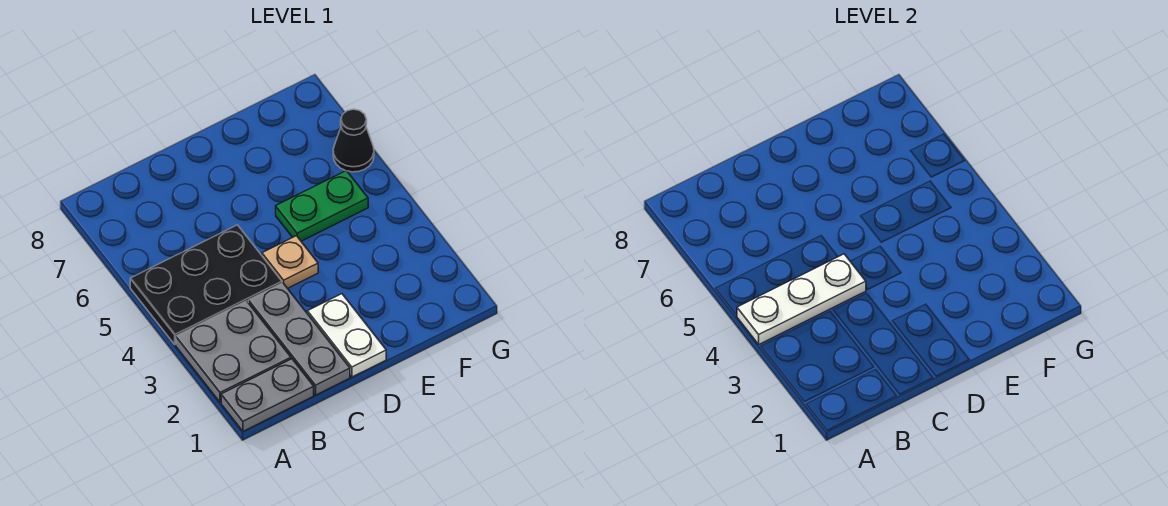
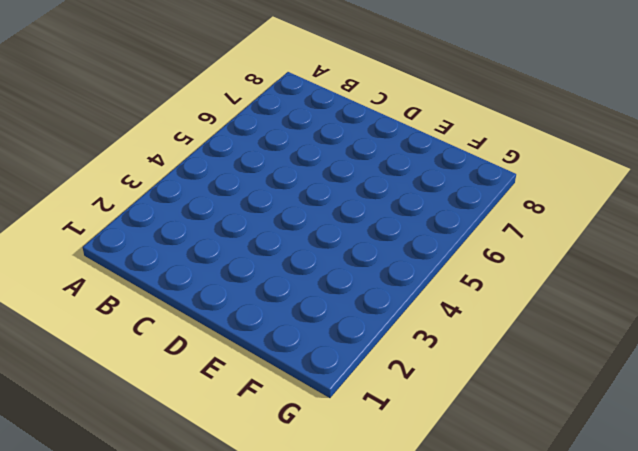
none -> grey 1x2 plate [221,359,314,431]
none -> grey 2x2 plate [176,301,291,403]

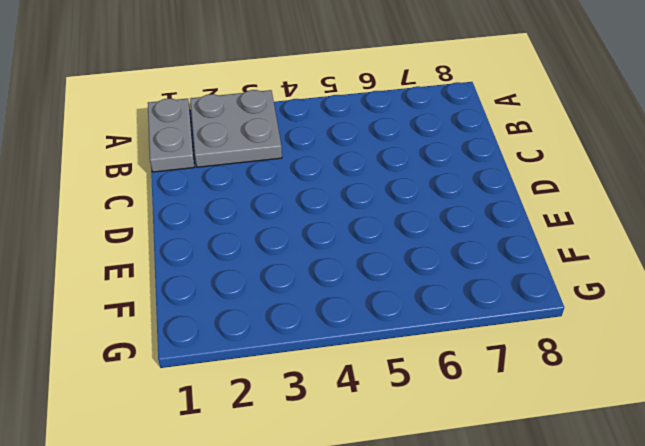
none -> black 2x3 plate [130,225,282,344]
none -> grey 1x3 plate [248,283,350,395]

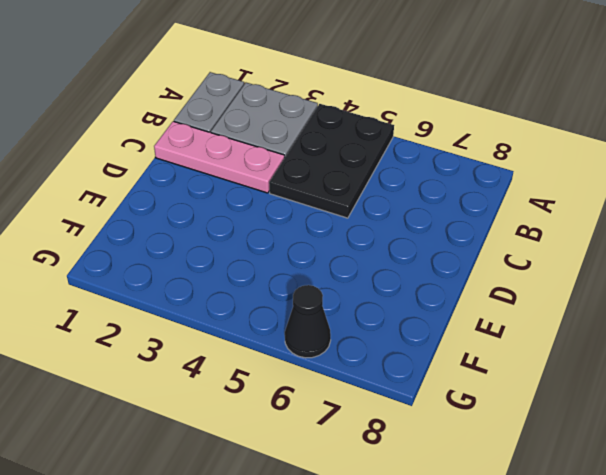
pink 1x3 plate [154,121,284,193] -> grey 1x3 plate [248,283,350,395]
none -> white 1x2 plate [307,294,386,377]
none -> tan 1x1 plate [262,236,318,288]

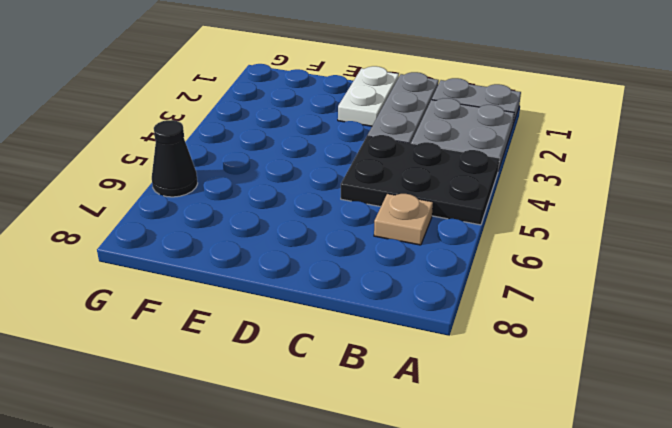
tan 1x1 plate [374,194,433,245] -> tan 1x1 plate moved to [262,236,318,288]
none -> green 1x2 plate [276,171,368,241]
none -> white 1x3 plate [737,254,866,344]

